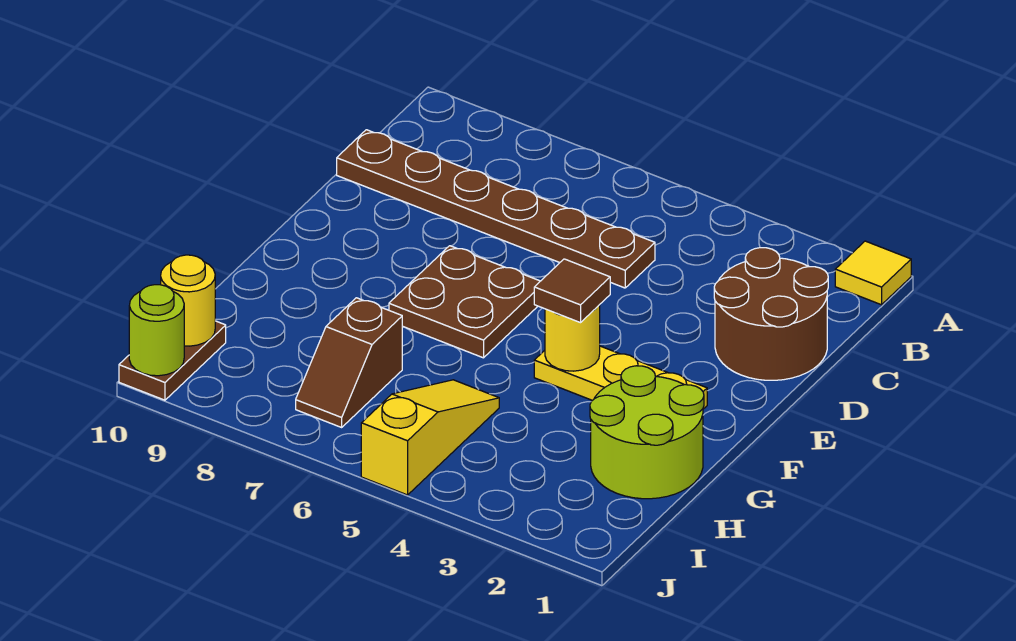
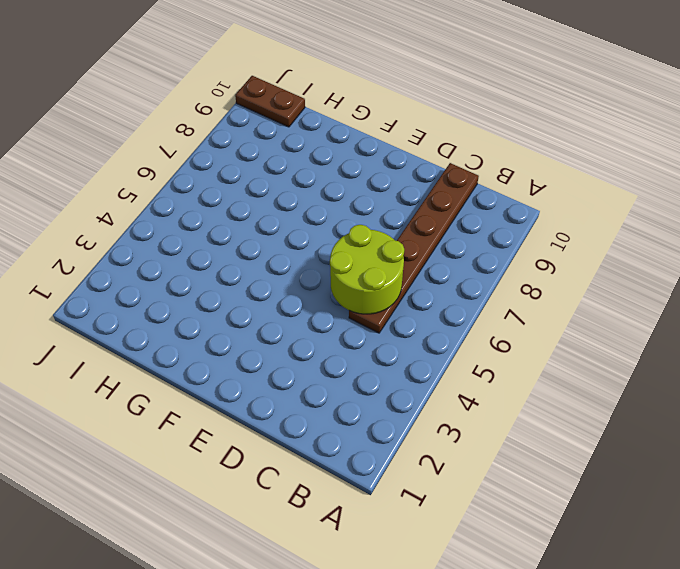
lime 2x2 round brick [330,225,404,314] -> lime 2x2 round brick moved to [590,366,704,499]
none -> yellow 1x1 tile [835,241,911,305]
none -> brown 2x2 round brick [714,248,828,380]
none -> brown 2x2 plate [389,246,540,358]

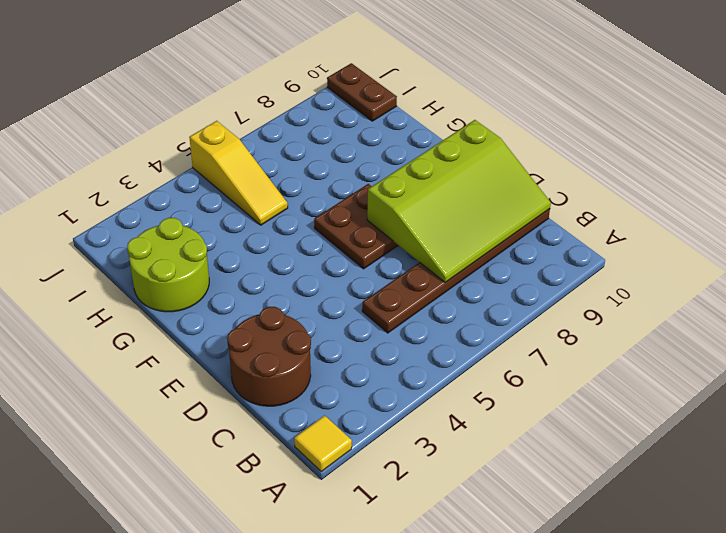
lime 3x4 slope [367,120,551,283] -> none
none -> yellow 1x3 plate [534,346,707,409]
none -> brown 1x2 slope [296,298,402,427]
none -> yellow 1x1 round brick [545,305,600,371]

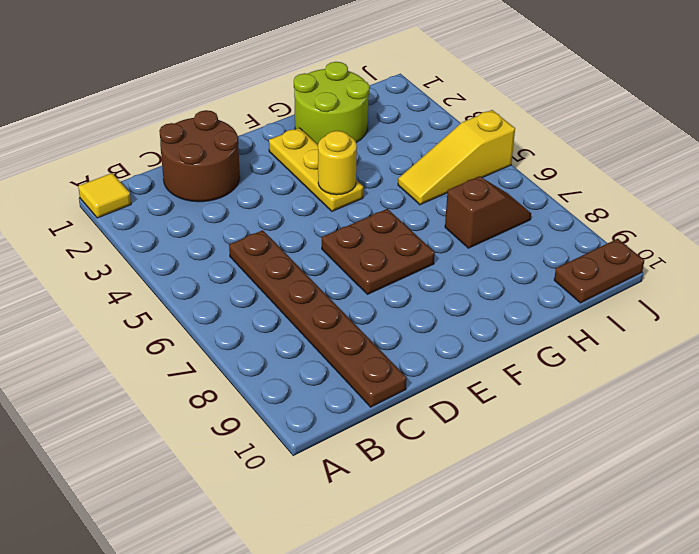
none -> yellow 1x1 round brick [161,255,215,346]
none -> lime 1x1 round brick [129,285,184,376]
none -> brown 1x1 tile [534,259,610,323]

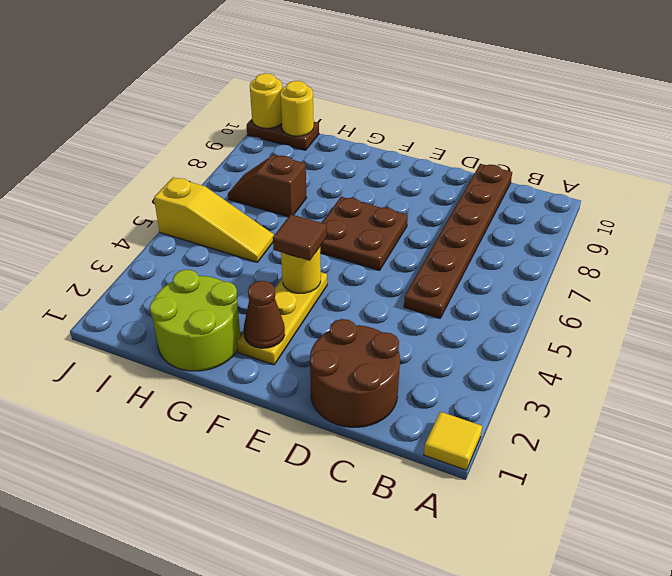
brown 1x1 cone [244,281,285,348] -> none
yellow 1x1 round brick [250,73,282,128] -> lime 1x1 round brick [129,285,184,376]

